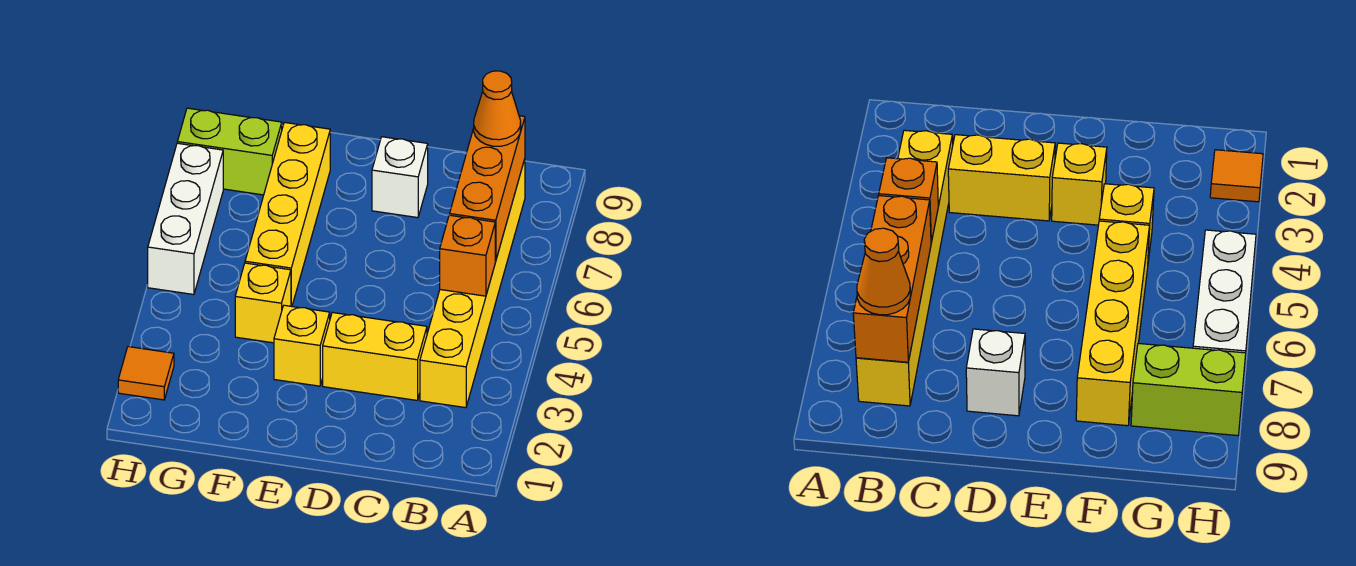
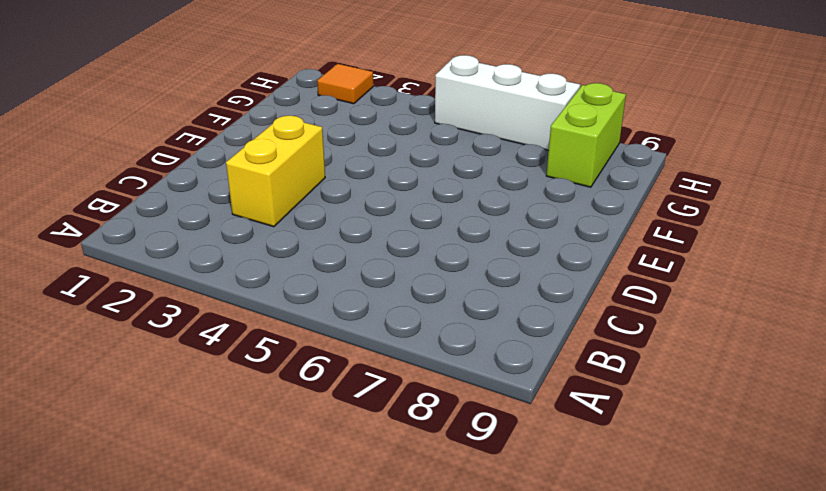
none -> yellow 1x6 brick [420,159,525,408]
none -> white 1x1 brick [372,137,428,218]
none -> yellow 1x1 brick [274,305,330,386]

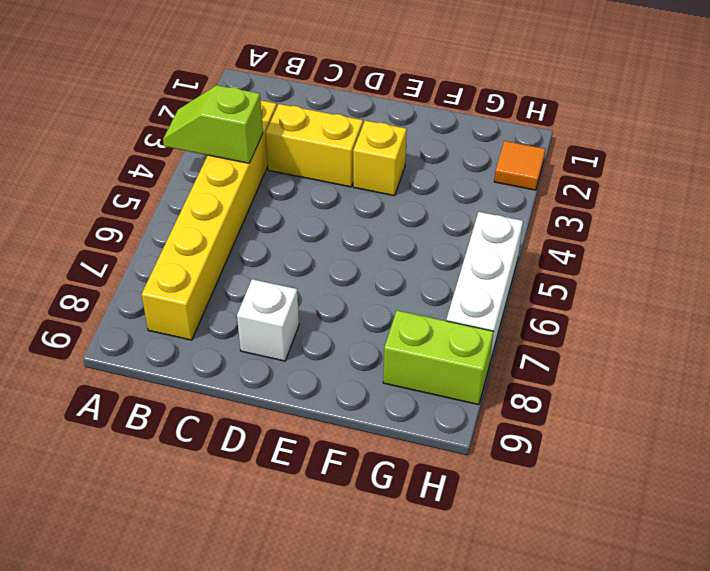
lime 1x2 slope [163,85,263,163] -> none
none -> yellow 1x1 brick [235,263,291,343]
none -> yellow 1x4 brick [245,122,330,306]
none -> orange 1x1 brick [440,215,495,296]

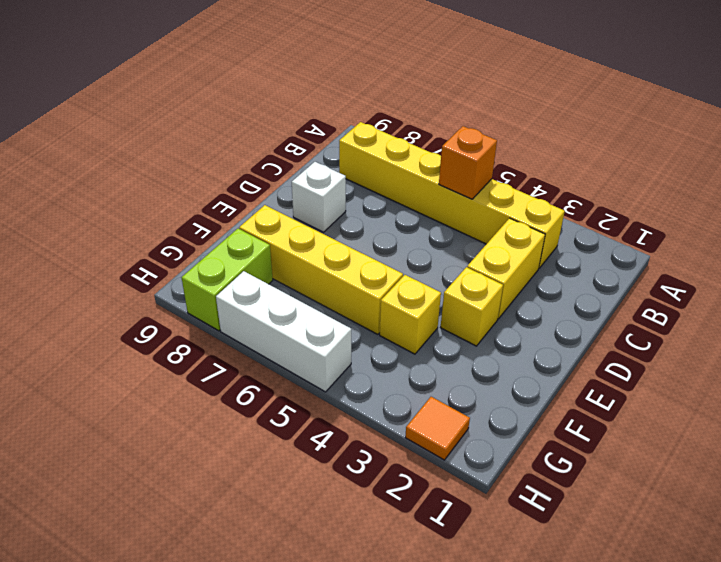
none -> orange 1x3 brick [450,116,525,261]
none -> orange 1x1 cone [474,71,521,146]

